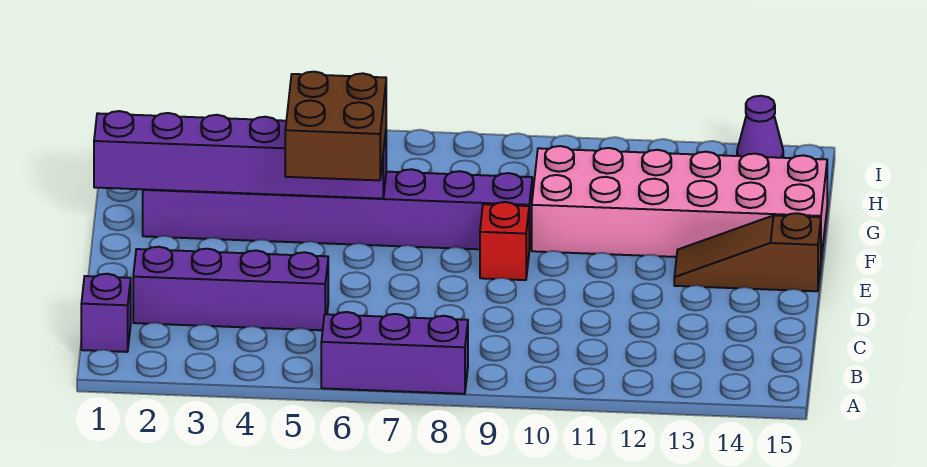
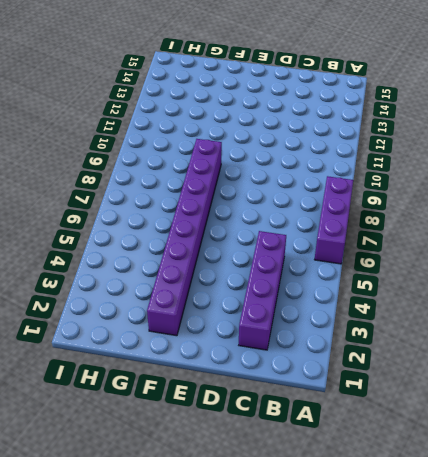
none -> purple 1x1 brick [81,274,131,352]
none -> red 1x1 brick [480,202,529,280]

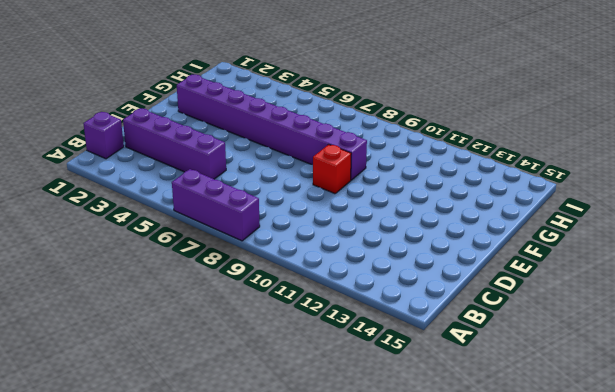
none -> brown 1x3 slope [674,213,821,291]
none -> pink 2x6 brick [532,146,827,259]

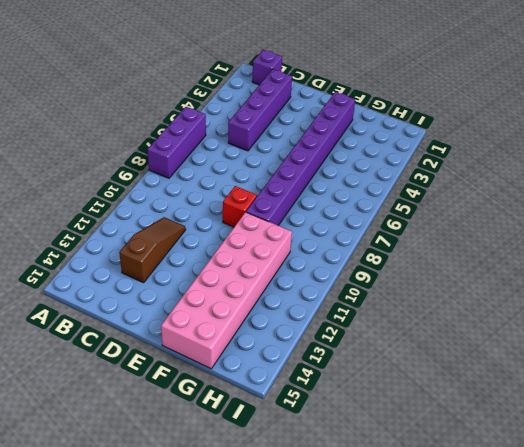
brown 1x3 slope [119,217,186,283] -> brown 1x3 slope moved to [674,213,821,291]
none -> purple 1x1 cone [737,96,783,158]
none -> purple 1x6 brick [94,111,386,199]

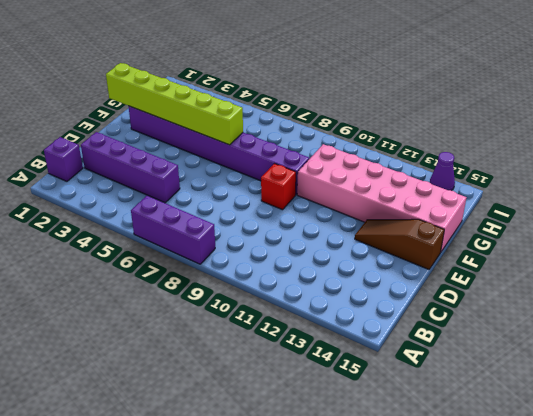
lime 1x6 brick [106,63,243,145] -> purple 1x6 brick [94,111,386,199]
none -> brown 2x2 brick [285,72,386,180]

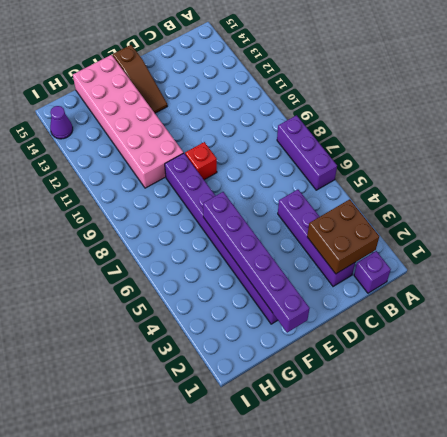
brown 2x2 brick [307,199,379,274] -> brown 2x2 brick moved to [285,72,386,180]

